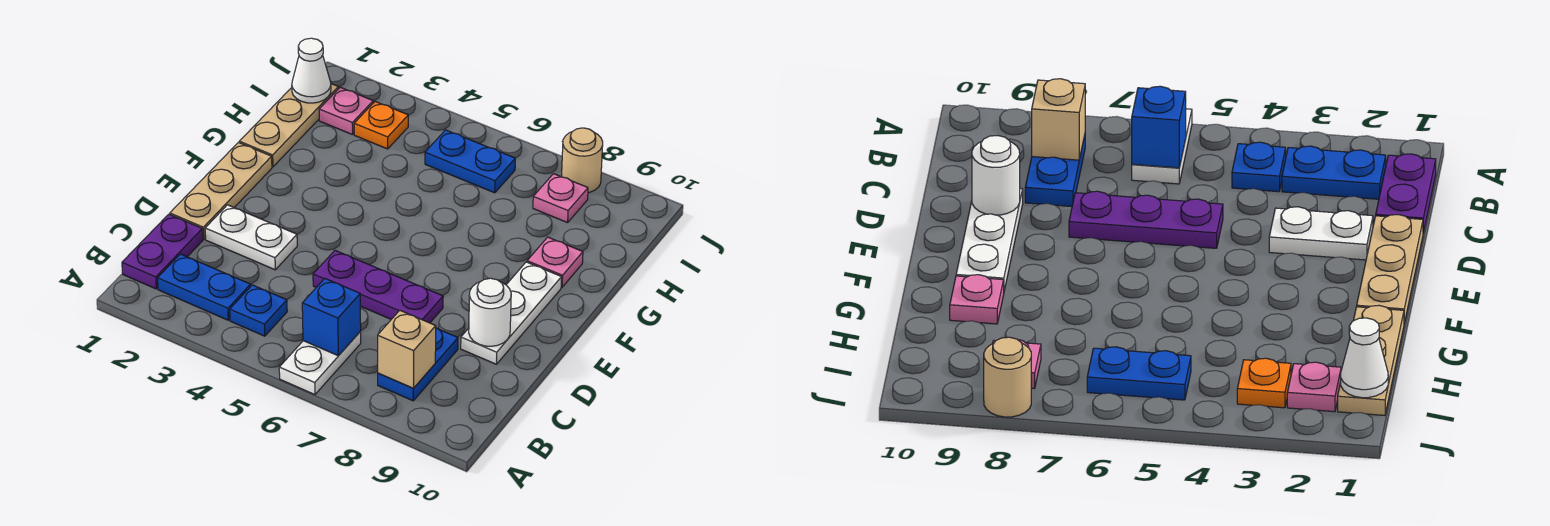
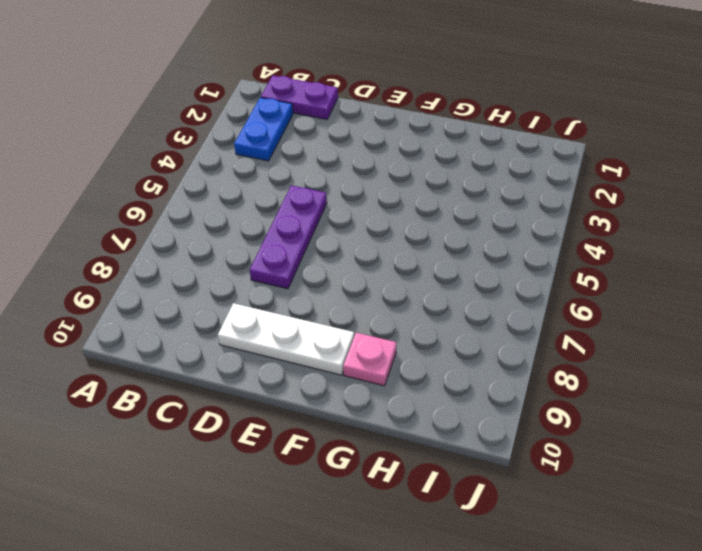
none -> white 1x2 plate [279,332,361,395]
none -> blue 1x1 plate [230,285,287,336]
none -> blue 1x2 plate [378,328,458,401]

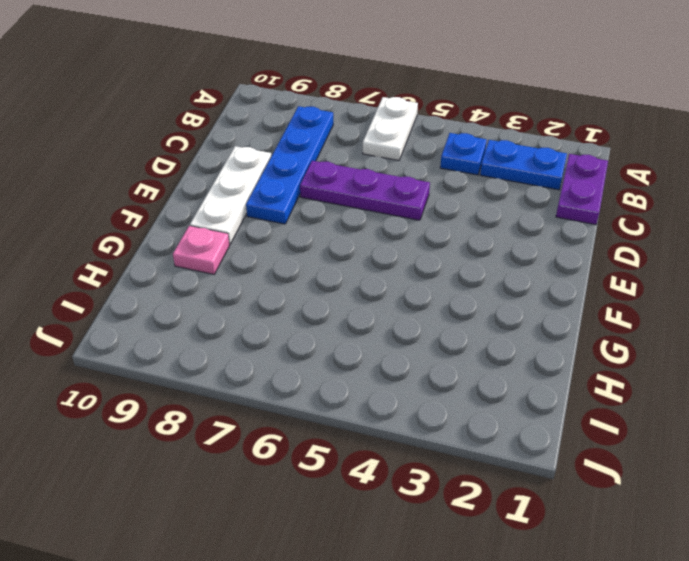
blue 1x4 plate [246,106,333,224] -> blue 1x2 plate [378,328,458,401]
none -> tan 1x3 plate [170,143,272,239]
none -> white 1x2 plate [205,205,297,270]
none -> tan 1x3 plate [239,84,338,167]

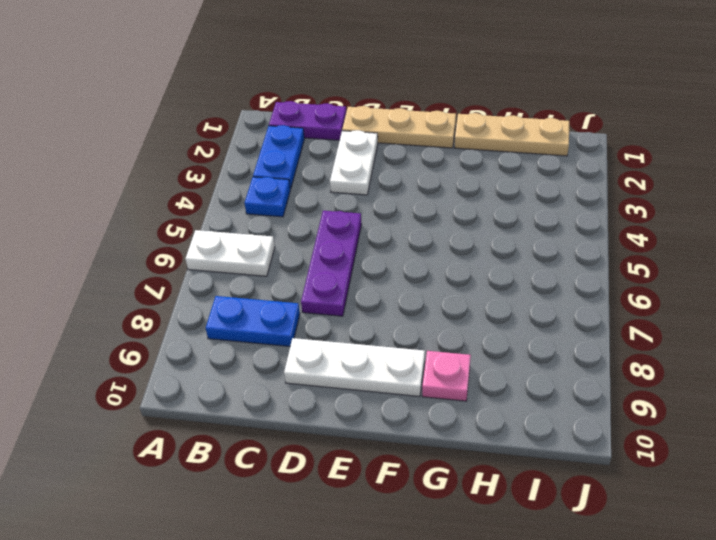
none -> pink 1x1 plate [319,87,373,135]
none -> orange 1x1 plate [354,102,408,149]
none -> blue 1x2 plate [425,130,515,193]

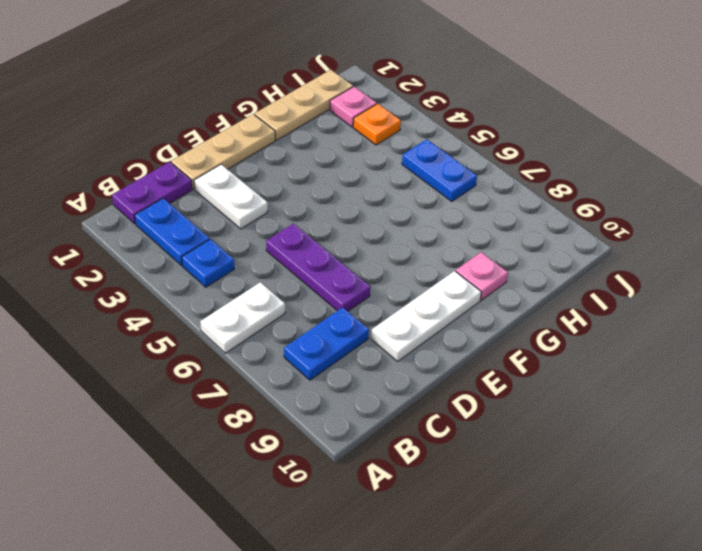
none -> pink 1x1 plate [533,174,588,223]
none -> tan 1x1 round brick [562,128,603,193]
none -> blue 1x1 brick [302,279,361,356]

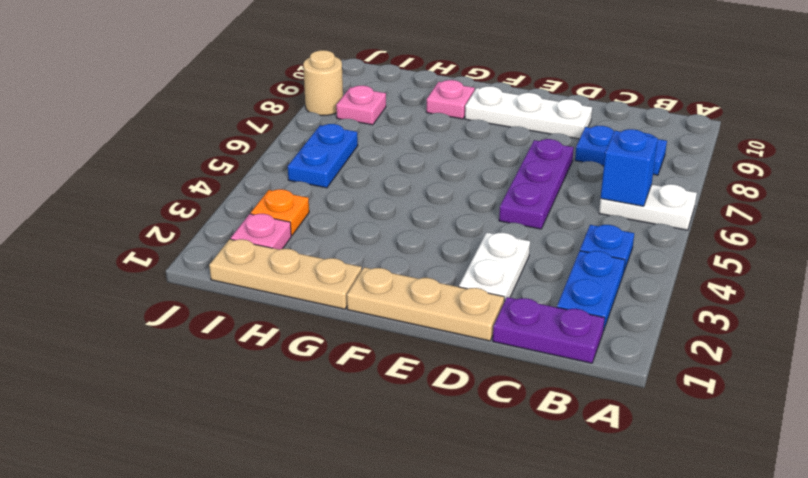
none -> tan 1x1 brick [378,310,436,388]
none -> white 1x1 round brick [469,278,511,346]
none -> white 1x1 cone [292,38,331,103]

